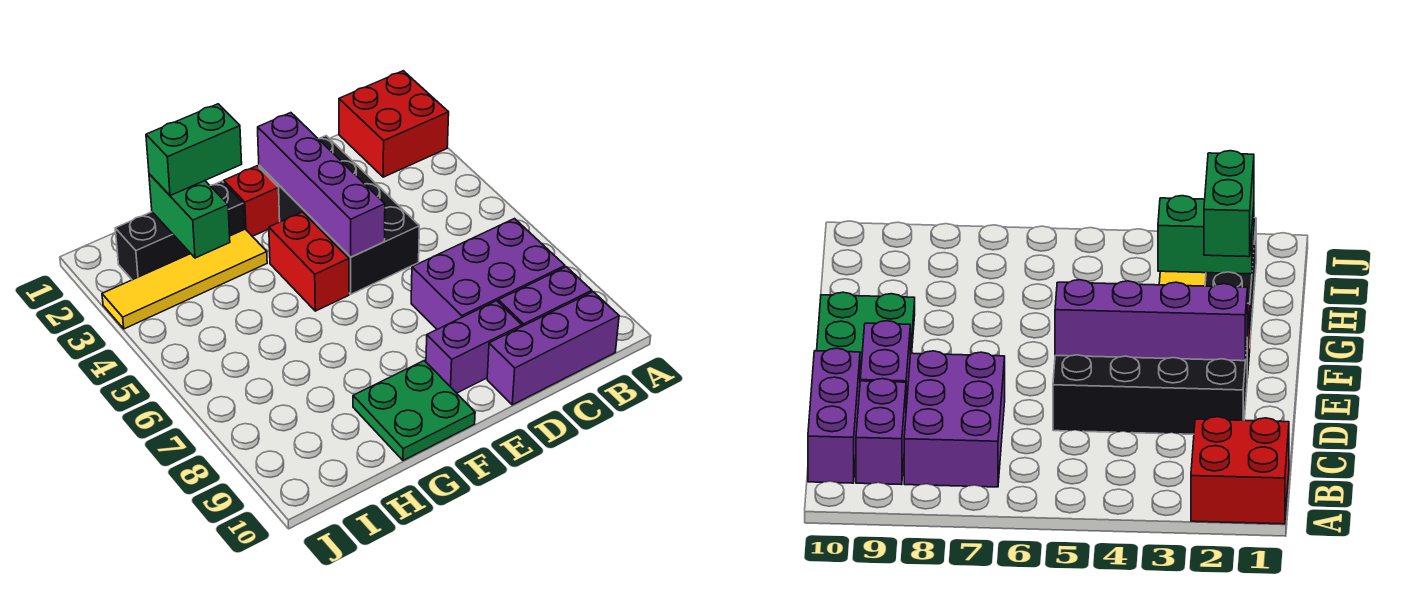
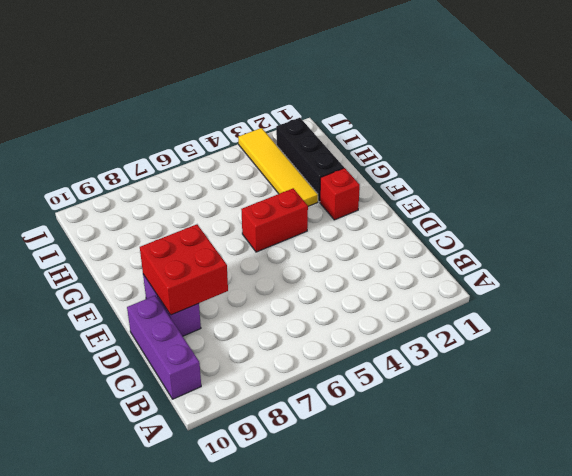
red 2x2 brick [140,224,228,315] -> red 2x2 brick moved to [339,71,449,177]
none -> purple 2x3 brick [411,219,565,329]
none -> purple 1x2 brick [498,267,592,326]
none -> black 2x4 brick [259,136,419,294]

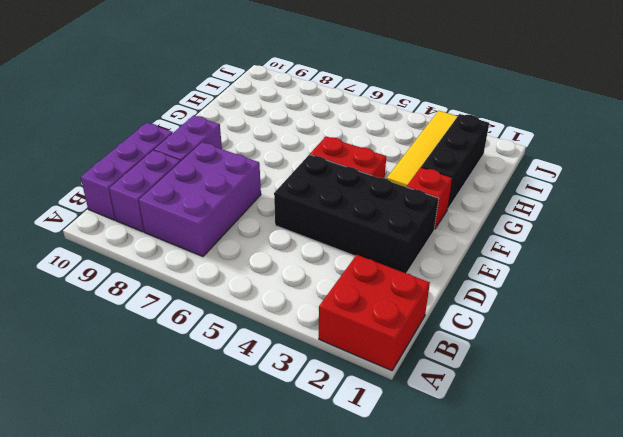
none -> green 2x2 plate [353,360,475,460]
none -> purple 1x4 brick [258,113,385,257]
none -> green 1x2 brick [149,174,230,258]

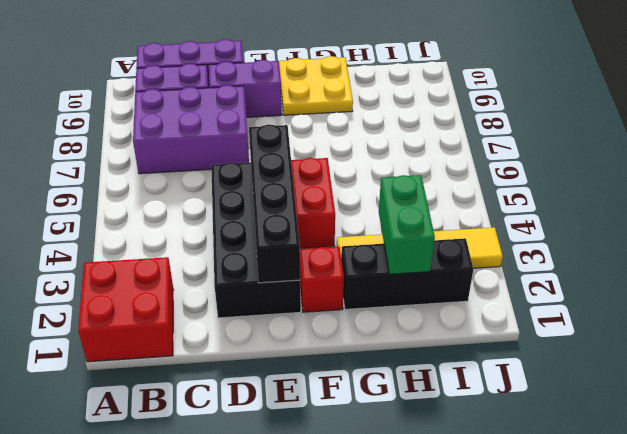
black 1x4 brick [249,125,300,283] -> purple 1x4 brick [258,113,385,257]
yellow 2x2 plate [279,56,353,115] -> green 2x2 plate [353,360,475,460]
none -> green 1x2 brick [146,104,242,196]

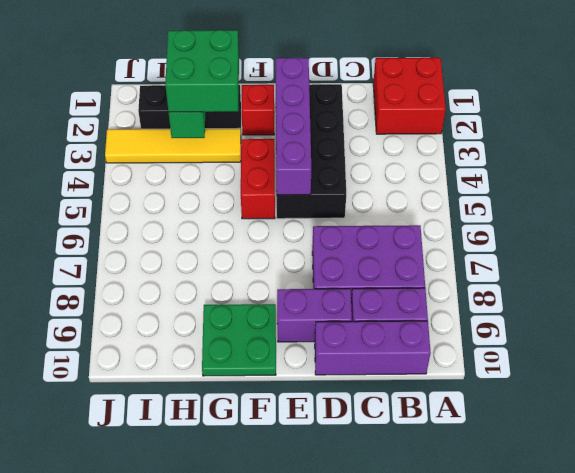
green 2x2 brick [165,30,239,112] -> green 1x2 brick [146,104,242,196]

